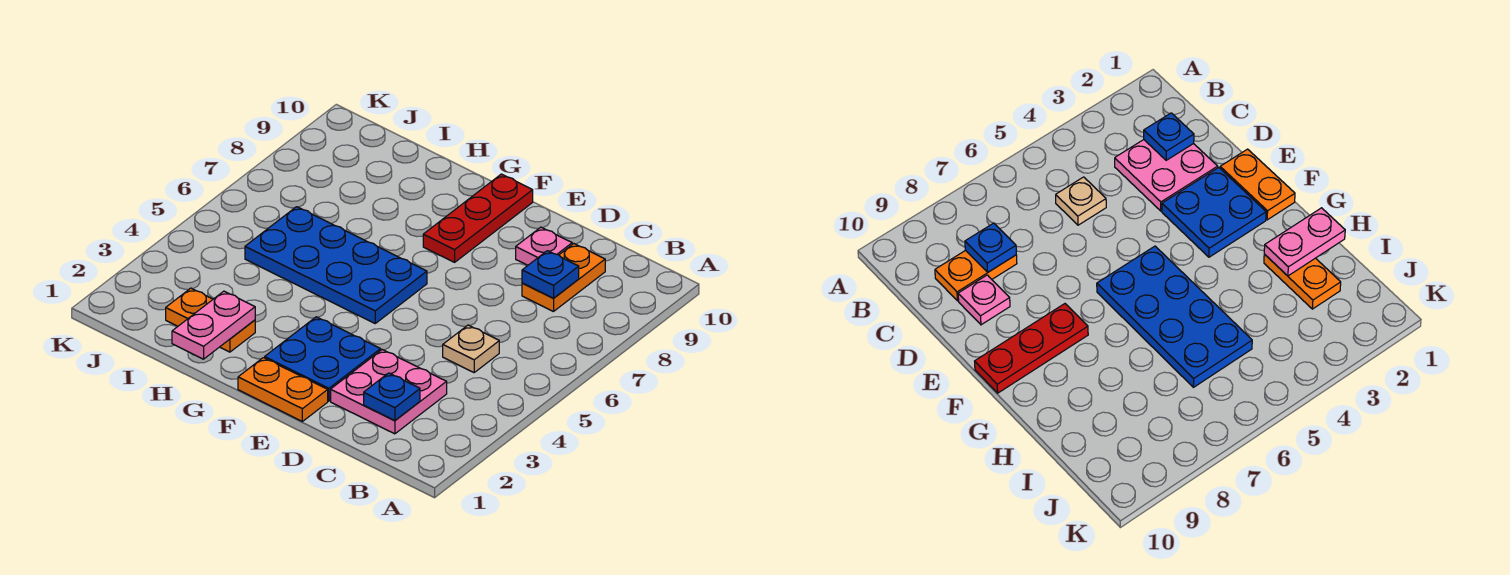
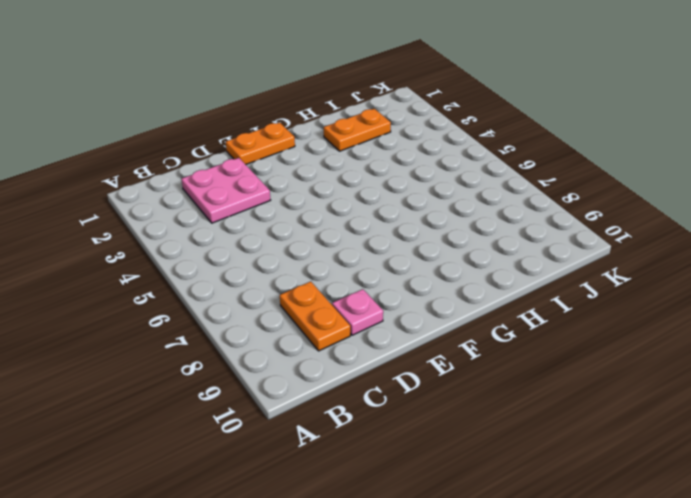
none -> tan 1x1 plate [443,325,499,372]
none -> blue 2x2 plate [265,317,381,401]
none -> blue 2x4 plate [245,207,427,323]

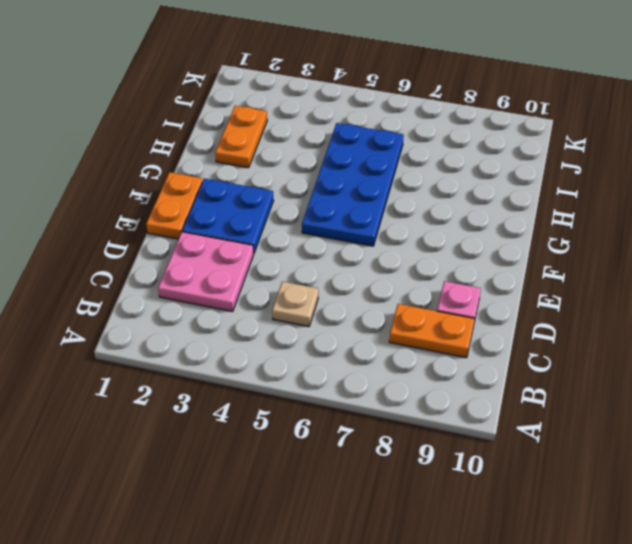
none -> red 1x3 plate [423,174,533,262]
none -> blue 1x1 plate [364,373,420,421]
none -> blue 1x1 plate [522,251,579,298]

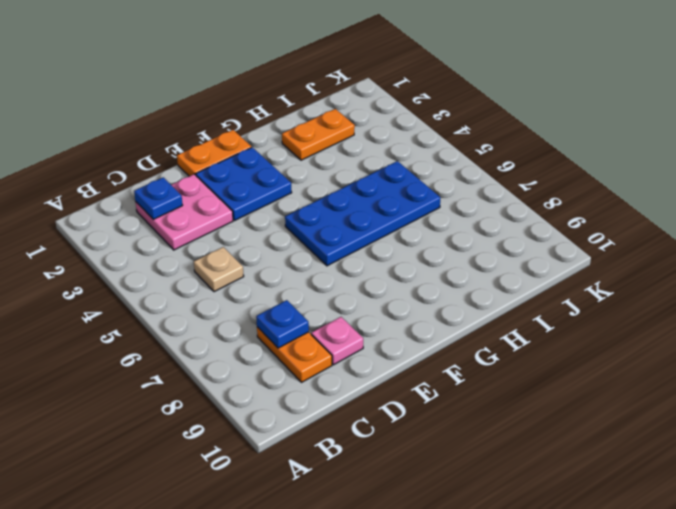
none -> red 1x3 plate [423,174,533,262]
none -> pink 1x2 plate [172,291,255,359]

